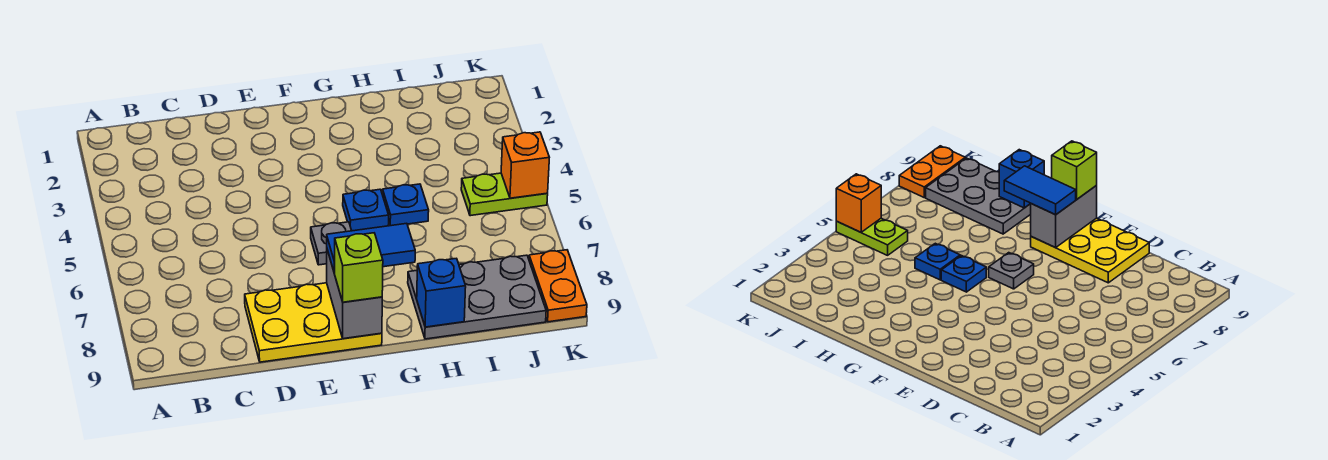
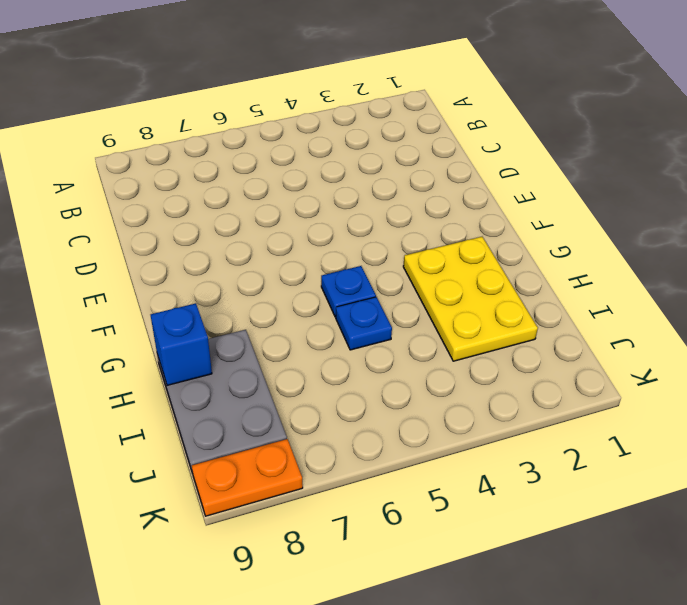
yellow 2x3 plate [403,237,538,361] -> yellow 2x3 plate moved to [245,283,382,362]
none -> grey 1x1 plate [311,222,352,265]
none -> lime 1x2 plate [461,173,548,216]
none -> grey 1x2 brick [327,250,382,339]

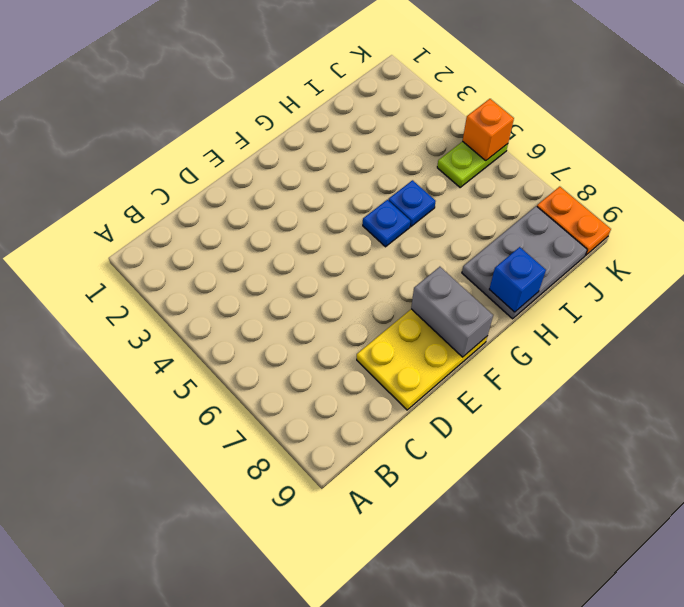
none -> grey 1x1 plate [311,222,352,265]
none -> blue 1x2 tile [327,223,415,273]
none -> lime 1x1 brick [334,233,383,302]

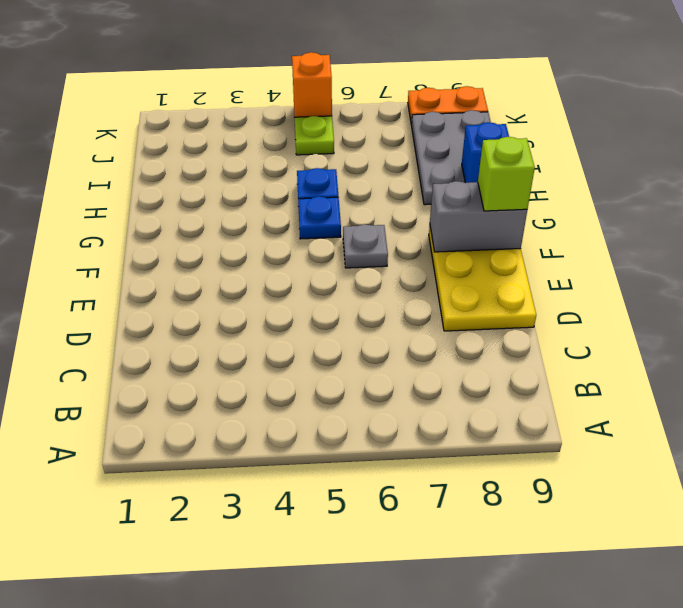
none -> blue 1x2 tile [327,223,415,273]

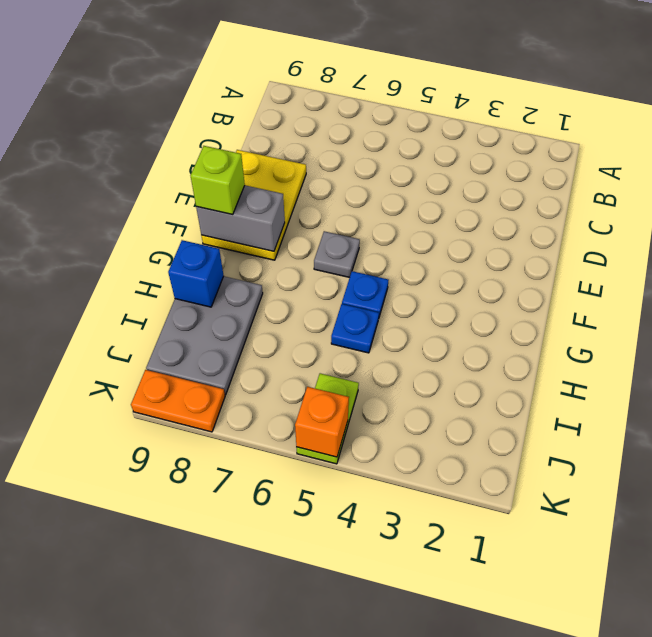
none -> blue 1x2 tile [327,223,415,273]

